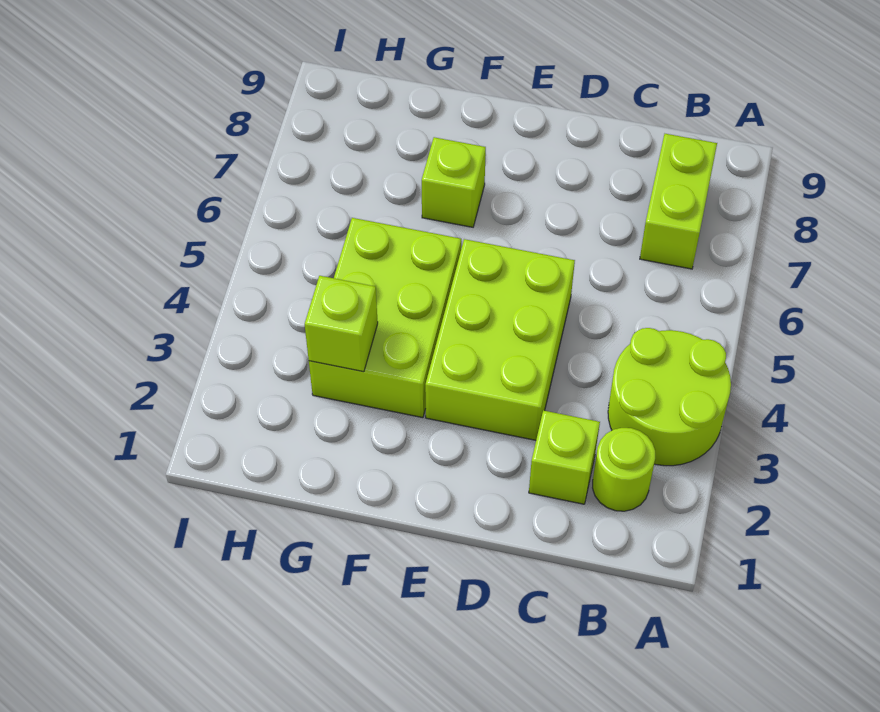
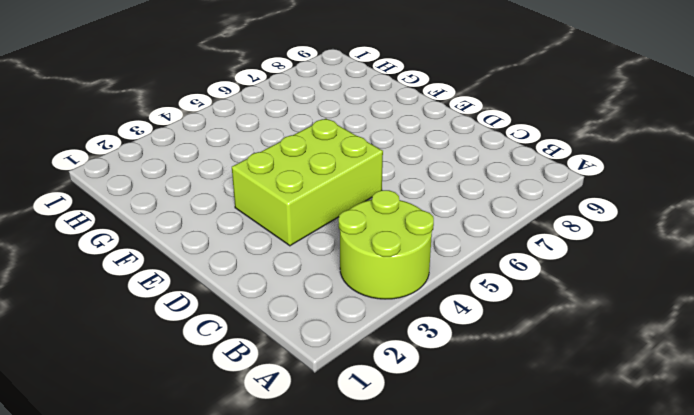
none -> lime 1x1 round brick [593,428,655,511]
none -> lime 1x2 brick [640,134,717,269]

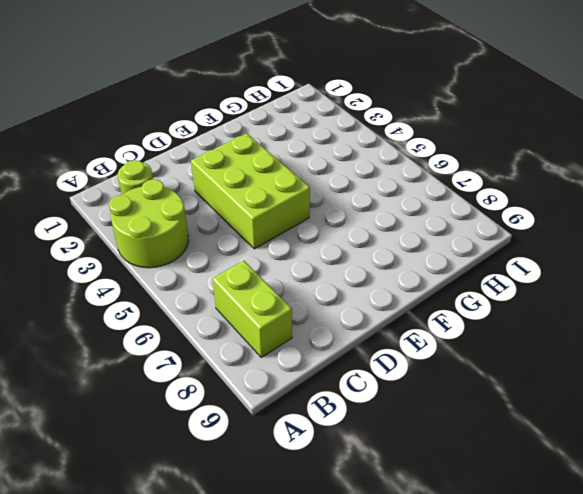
none -> lime 1x1 brick [529,410,600,504]
none -> lime 2x3 brick [309,218,461,418]

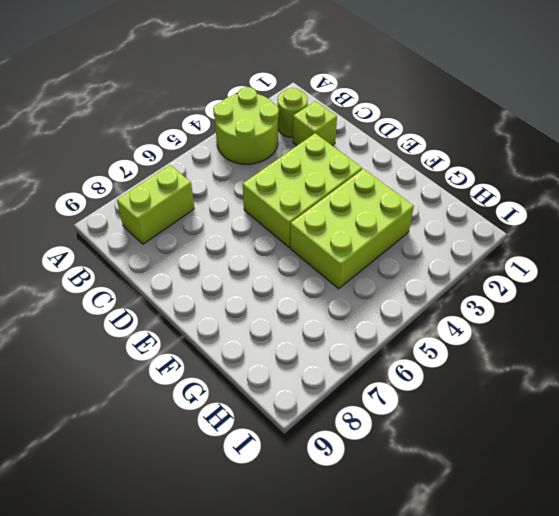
none -> lime 1x1 brick [422,137,486,227]
none -> lime 1x1 brick [305,276,378,372]

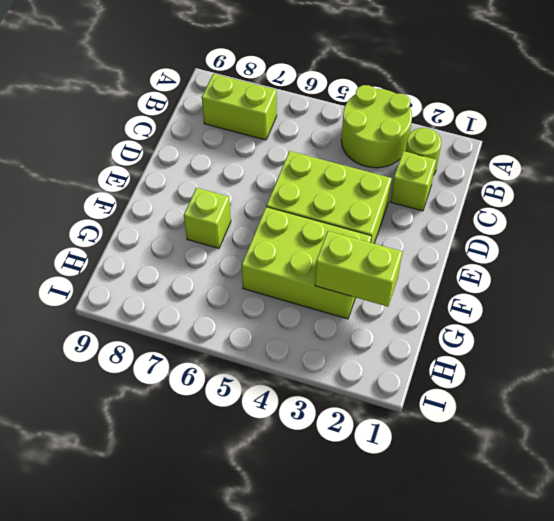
lime 1x2 brick [315,231,402,307] -> lime 1x1 brick [305,276,378,372]

